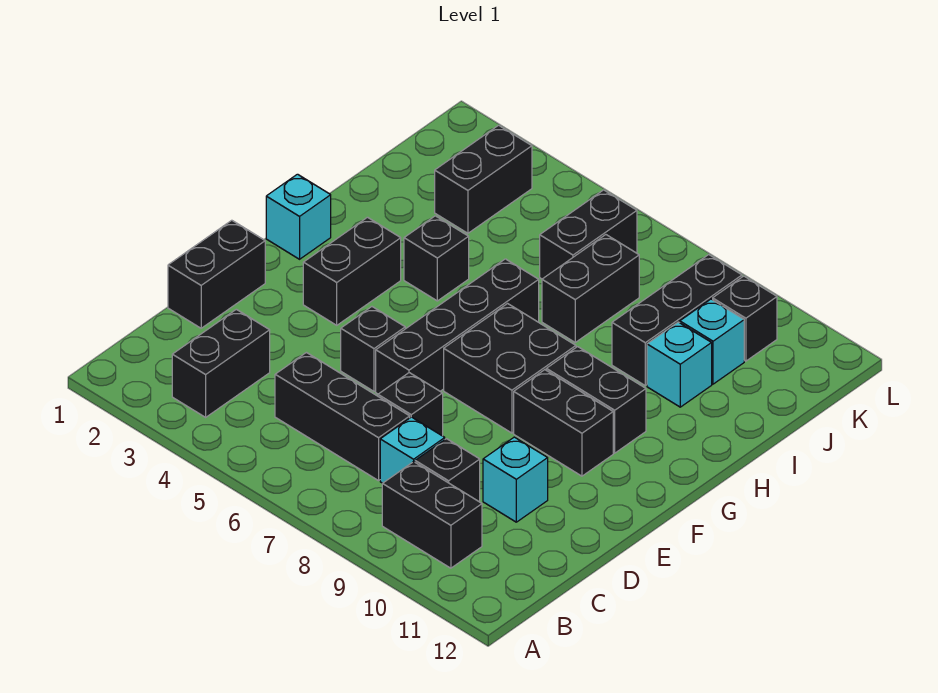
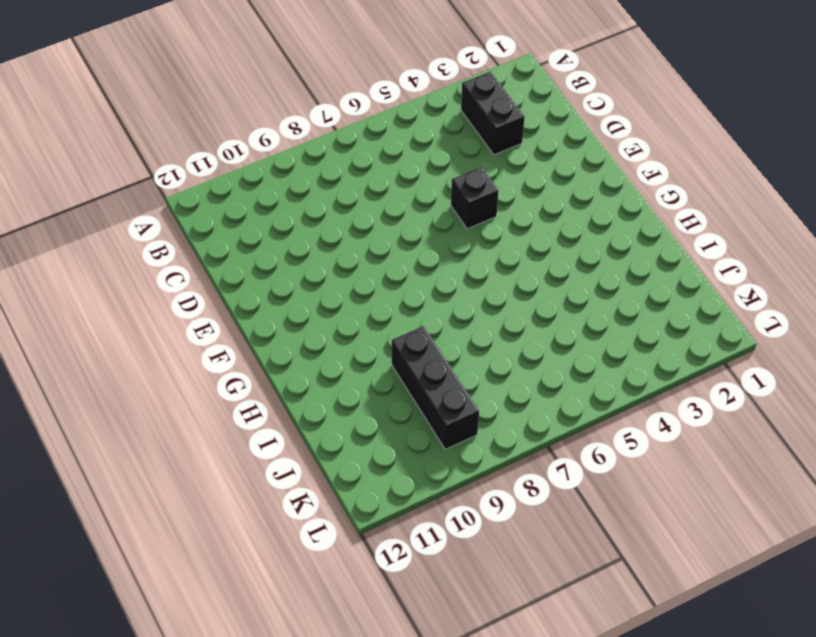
none -> black 1x2 brick [382,462,482,568]
none -> black 1x3 brick [275,353,410,481]
none -> cyan 1x1 brick [380,417,445,483]

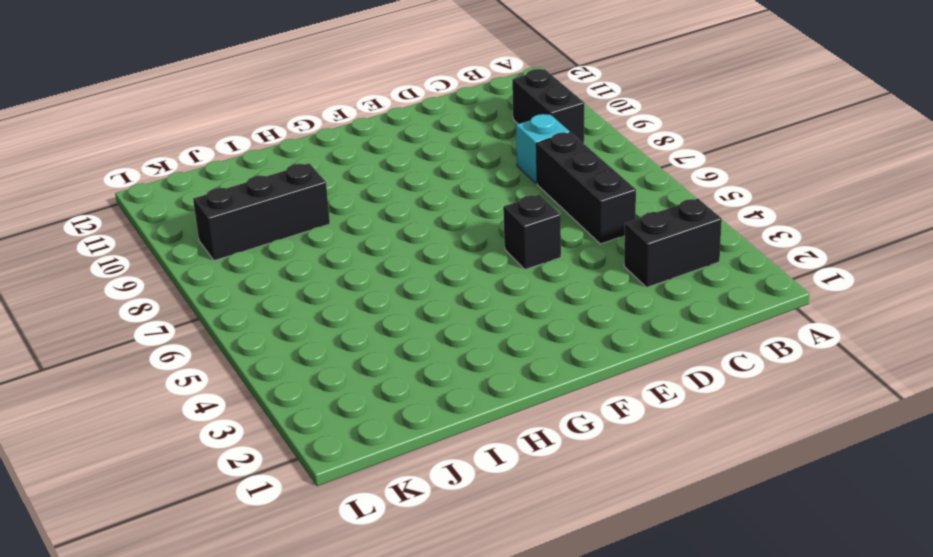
none -> black 1x1 brick [415,439,480,502]
none -> black 1x2 brick [168,220,265,328]
none -> black 1x1 brick [378,373,443,436]

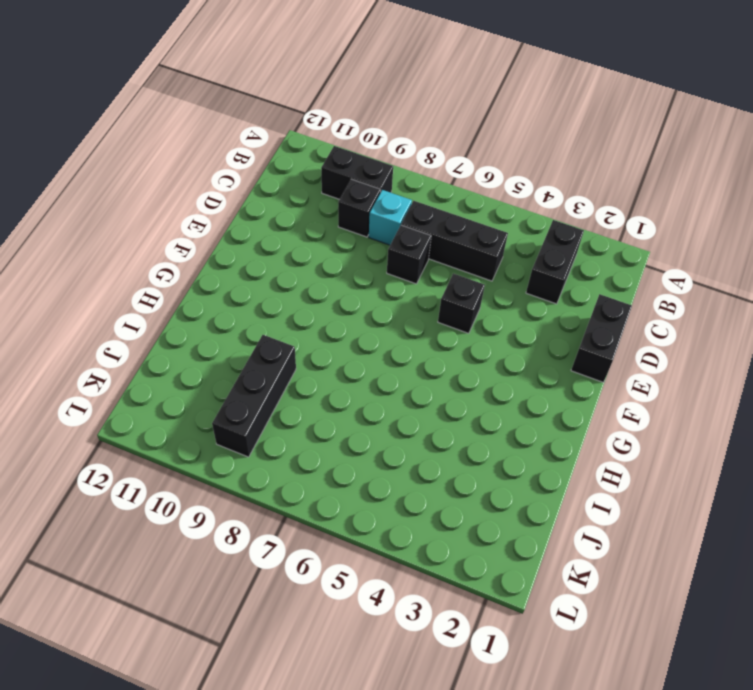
none -> cyan 1x1 brick [483,437,548,522]
none -> black 1x4 brick [376,259,539,394]
none -> black 1x2 brick [303,217,401,325]

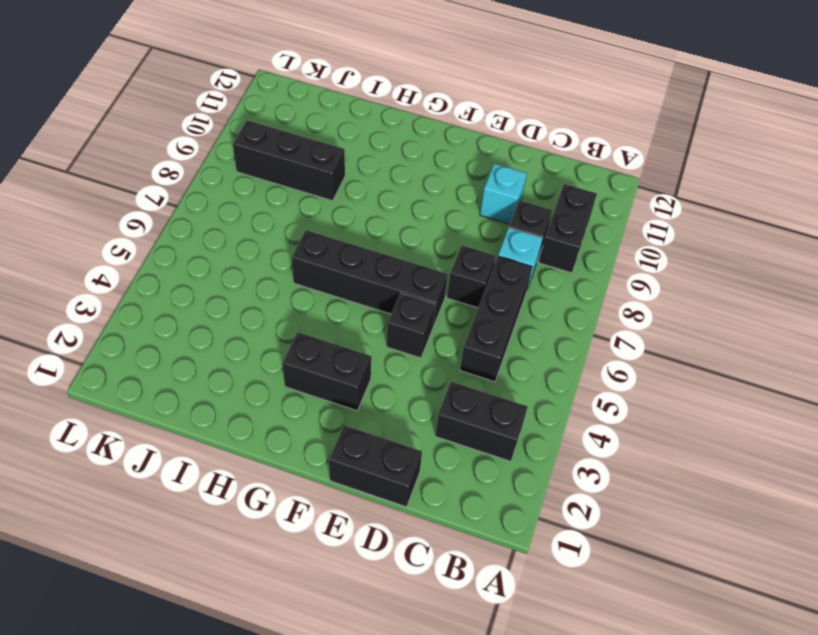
none -> black 2x2 brick [444,304,576,433]
none -> black 1x2 brick [514,370,613,476]
none -> cyan 1x1 brick [266,174,331,259]

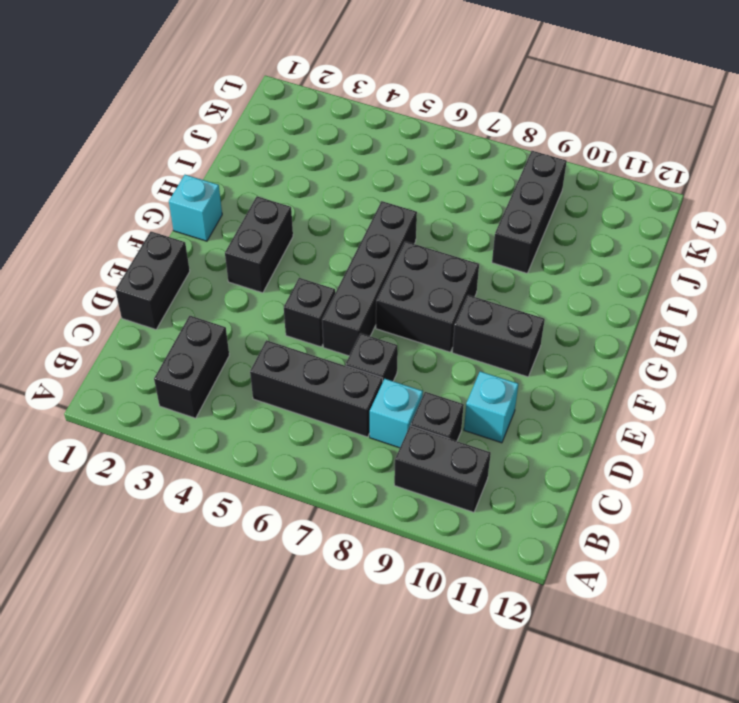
none -> black 1x2 brick [546,347,646,453]
none -> black 1x1 brick [404,216,469,301]
none -> black 1x2 brick [542,235,639,342]

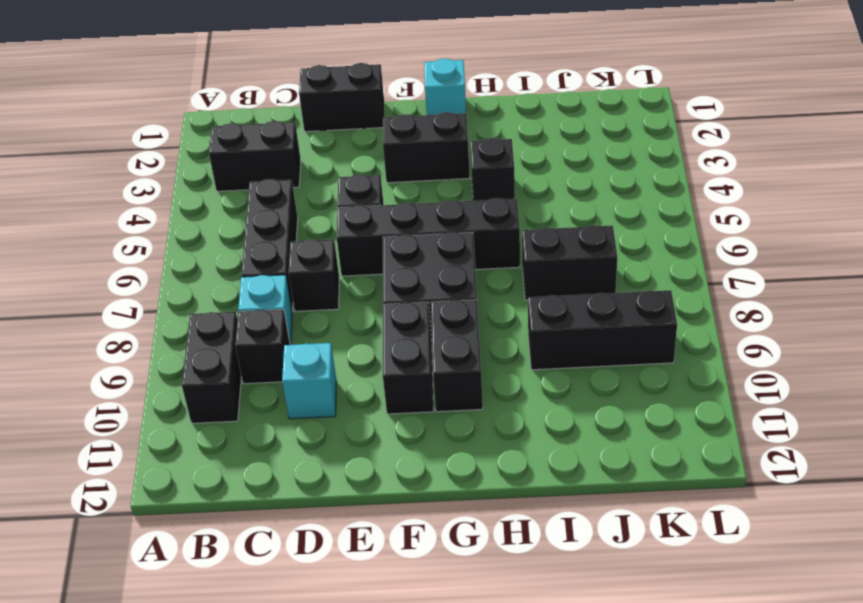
none -> cyan 1x1 brick [647,322,712,407]
none -> black 1x2 brick [435,125,532,233]
none -> black 1x2 brick [540,190,637,279]

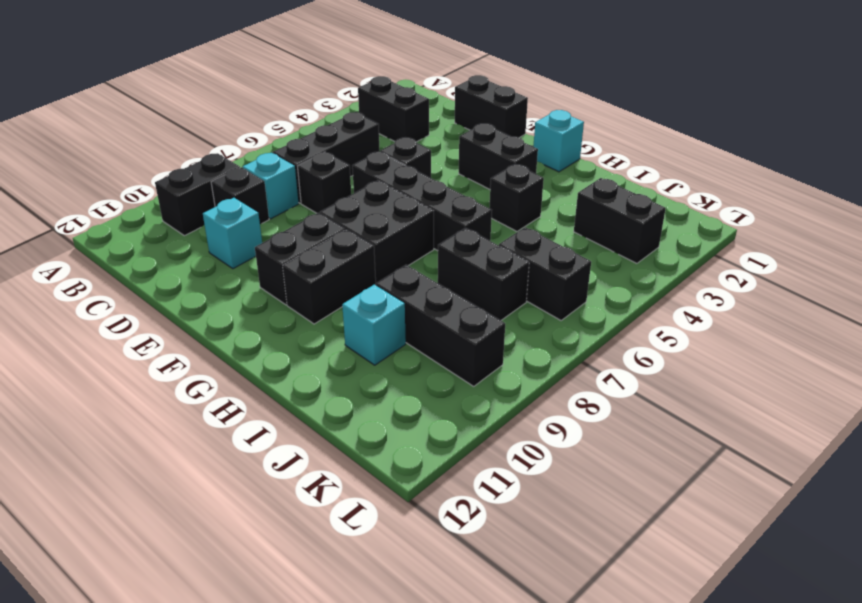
none -> cyan 1x1 brick [680,299,744,384]
none -> black 1x1 brick [713,276,777,361]

